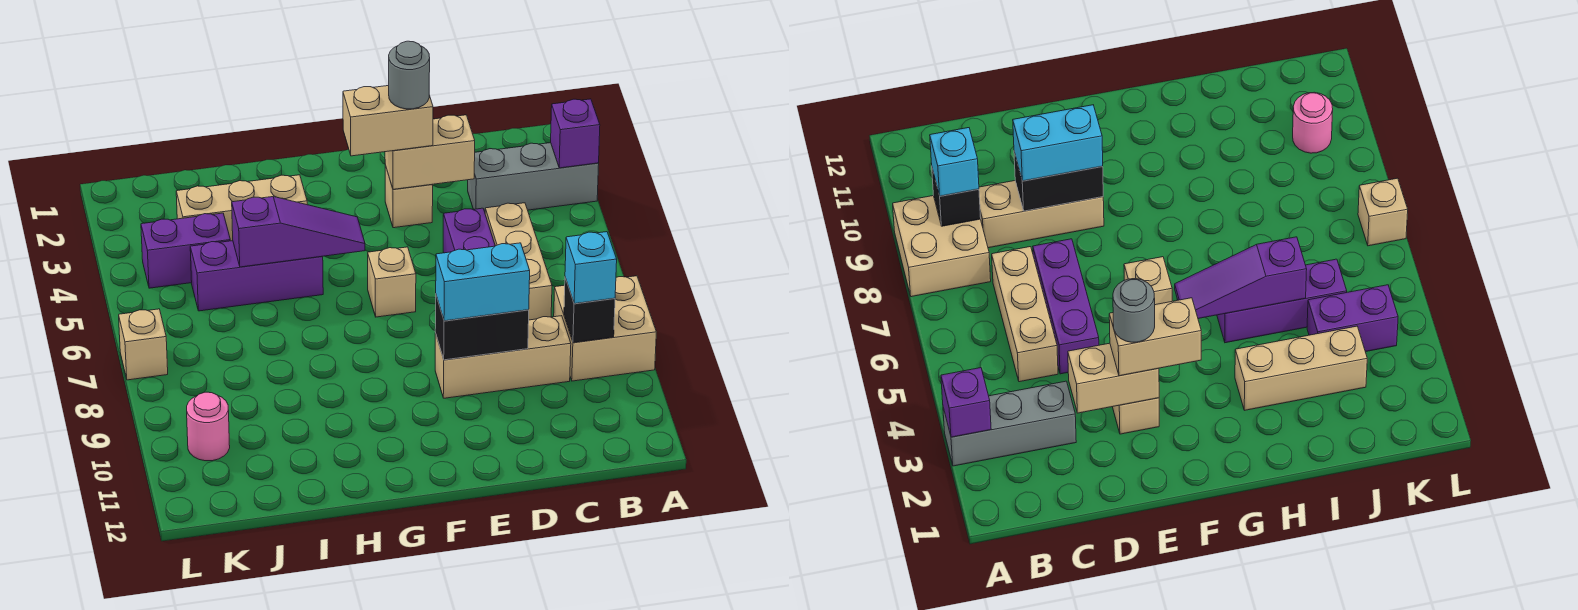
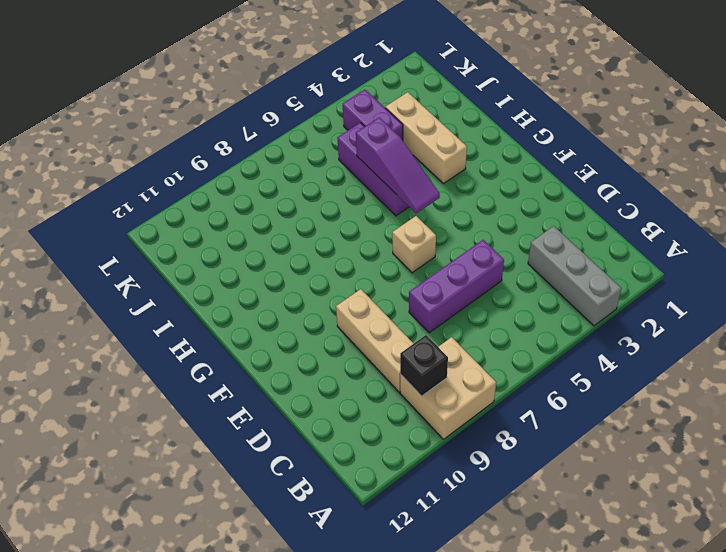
none -> tan 1x3 brick [485,203,552,320]
none -> tan 1x1 brick [385,165,433,228]
none -> pink 1x1 round brick [187,392,230,461]

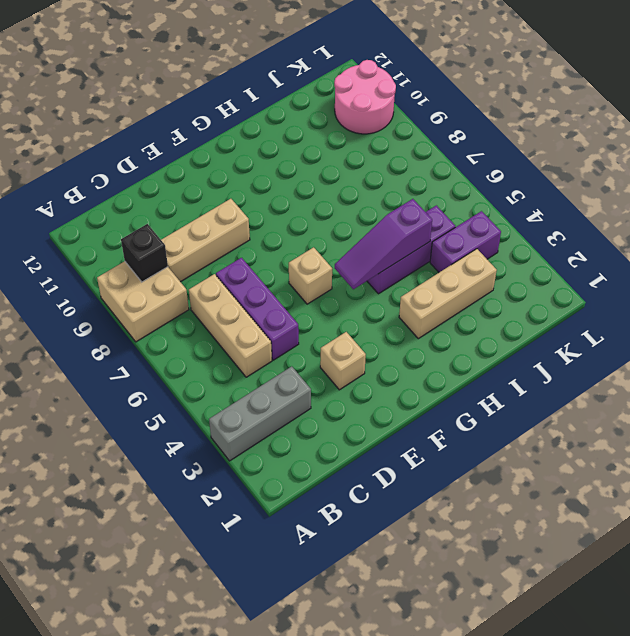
pink 2x2 round brick [334,60,396,134] -> pink 1x1 round brick [187,392,230,461]
none -> tan 1x1 brick [119,309,168,380]
none -> purple 1x1 brick [551,99,600,168]
none -> tan 1x2 brick [385,115,475,189]

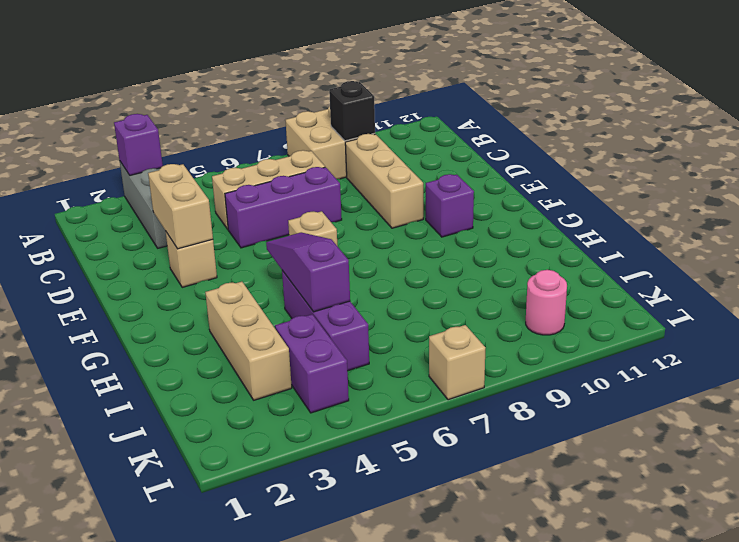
purple 1x1 brick [426,174,474,237] -> none
none -> black 1x2 brick [435,296,529,360]
none -> cyan 1x1 brick [565,232,617,304]
none -> cyan 1x2 brick [436,243,530,321]

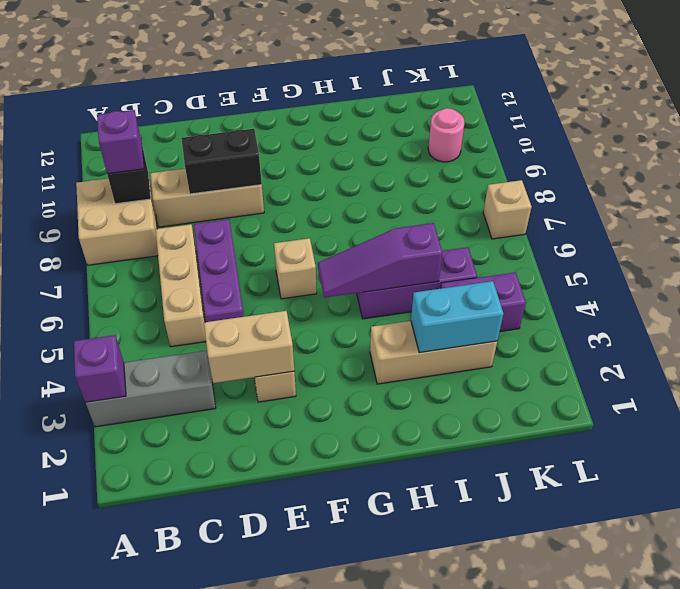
purple 1x1 brick [97,110,144,174] -> cyan 1x1 brick [565,232,617,304]
cyan 1x2 brick [411,281,503,353] -> cyan 1x2 brick moved to [436,243,530,321]
none -> tan 1x2 brick [343,86,433,156]
none -> grey 1x1 round brick [389,41,430,109]

